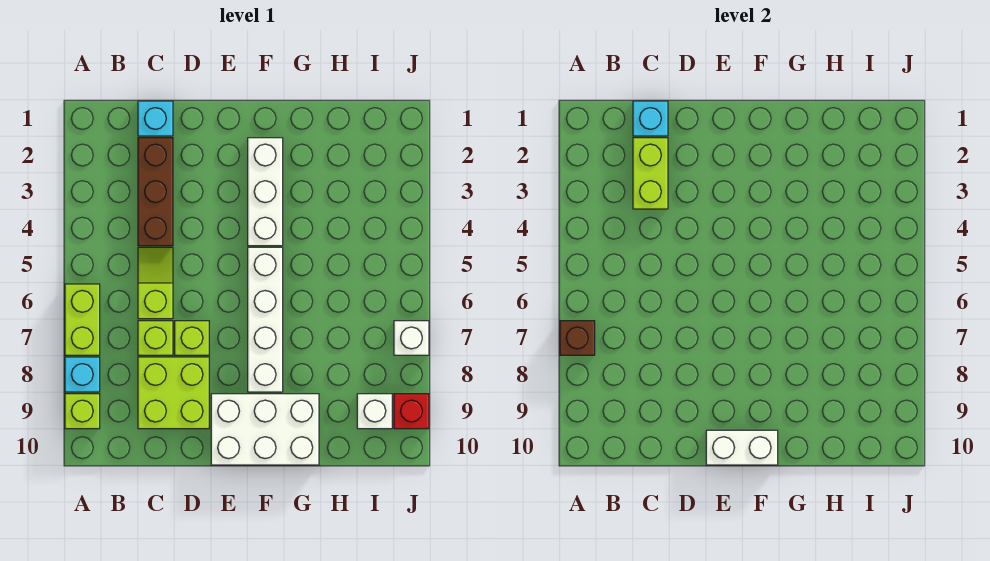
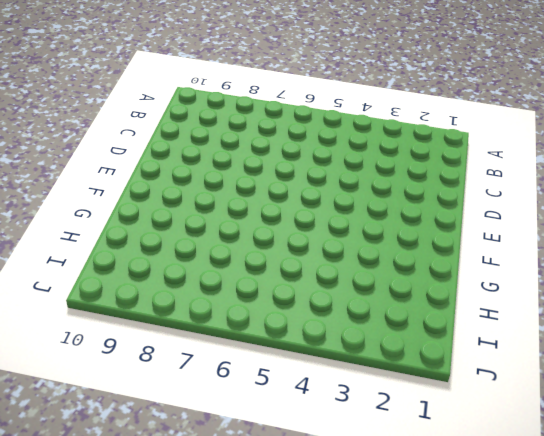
none -> lime 1x2 brick [65,284,100,355]
none -> cyan 1x1 brick [65,357,100,392]
none -> lime 1x1 brick [65,394,100,429]

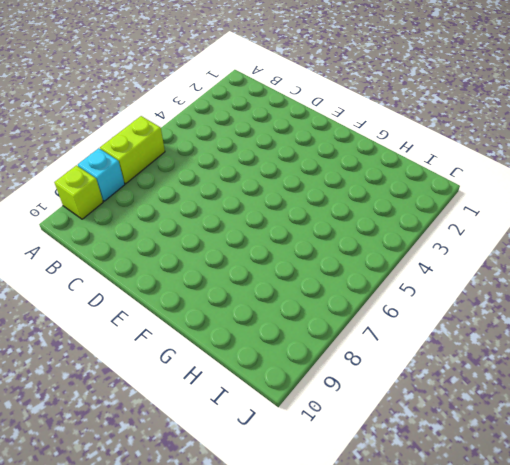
none -> cyan 1x1 brick [138,101,173,136]
none -> brown 1x3 brick [138,138,173,246]
none -> lime 1x2 slope [138,247,173,319]

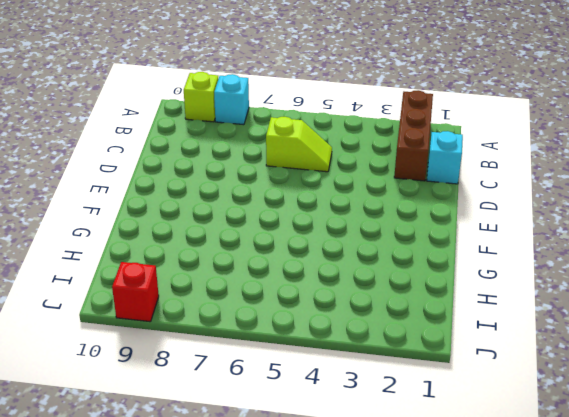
brown 1x3 brick [394,90,433,181] -> brown 1x3 brick turned to [138,138,173,246]
none -> lime 1x2 brick [65,284,100,355]
none -> lime 1x1 brick [138,321,173,355]
none -> lime 2x2 brick [138,357,209,429]

